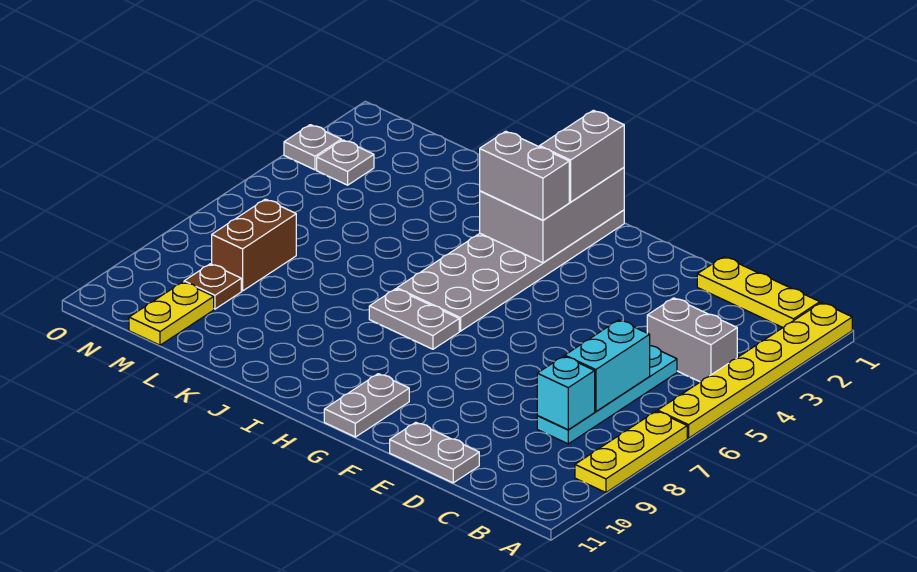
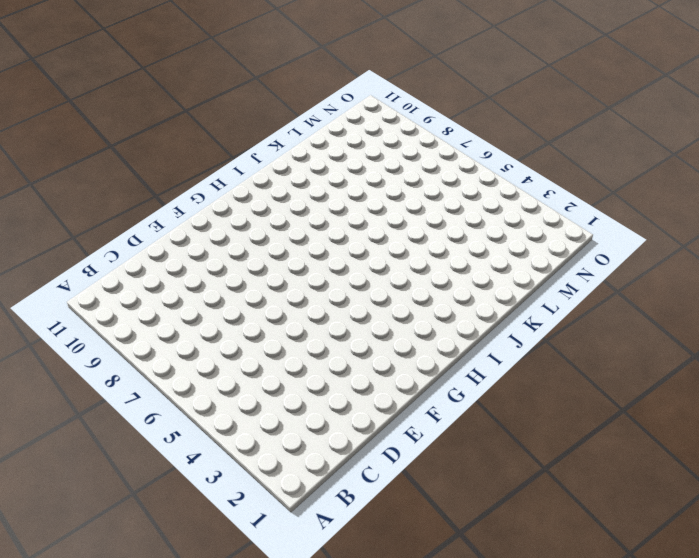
none -> yellow 1x6 plate [658,303,852,438]
none -> yellow 1x3 plate [575,411,687,493]
none -> yellow 1x3 plate [697,257,820,327]

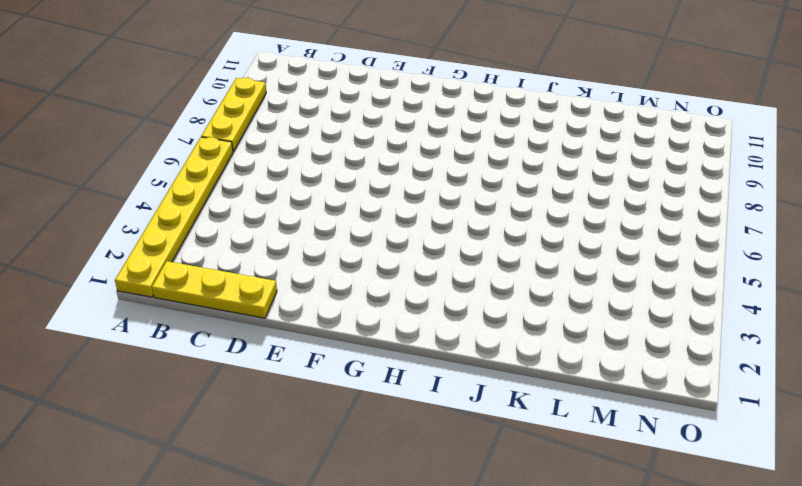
none -> grey 1x2 brick [647,298,737,382]
none -> cyan 1x4 plate [537,346,677,444]
none -> grey 1x2 plate [390,422,479,483]

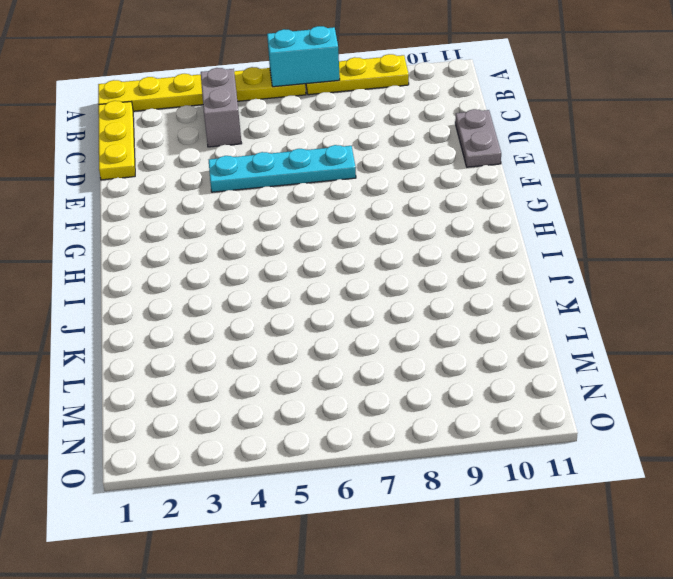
cyan 1x2 brick [267,26,340,87] -> cyan 1x2 brick moved to [565,320,650,412]
cyan 1x4 plate [209,145,356,192] -> cyan 1x4 plate moved to [537,346,677,444]
none -> grey 1x2 plate [324,374,409,437]
none -> grey 2x6 plate [397,210,624,331]
none -> grey 1x2 plate [369,289,459,349]

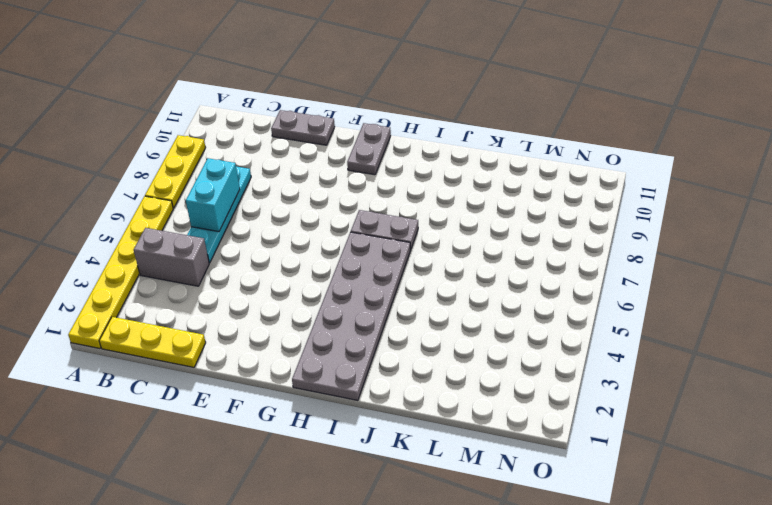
none -> brown 1x2 brick [212,199,296,291]
none -> brown 1x1 plate [184,264,241,309]
none -> yellow 1x2 plate [129,282,214,345]

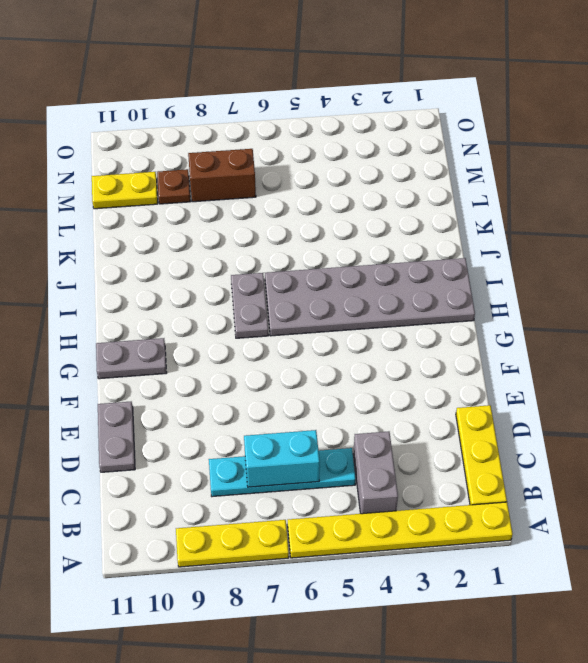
none -> grey 1x1 plate [317,140,374,185]
none -> grey 1x1 plate [284,125,341,170]
none -> cyan 1x1 brick [537,356,595,430]

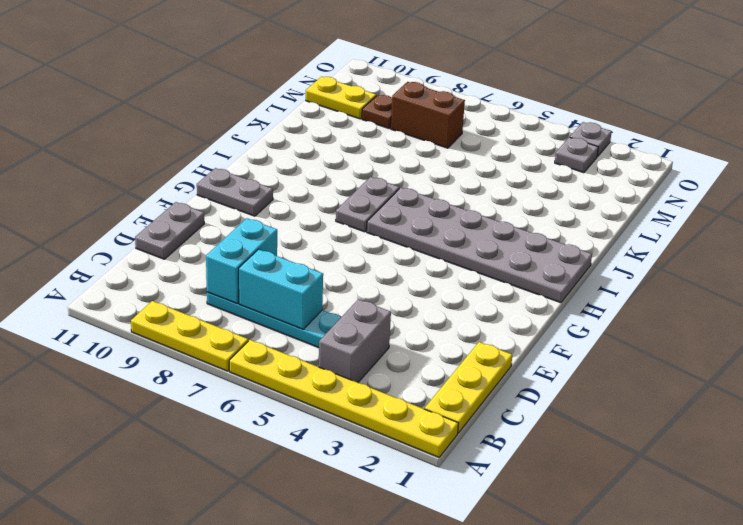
cyan 1x2 brick [206,218,277,304] -> cyan 1x1 brick [537,356,595,430]
none -> grey 2x3 brick [480,168,624,263]
none -> grey 1x2 brick [540,110,624,202]
none -> grey 1x2 brick [480,131,569,220]

